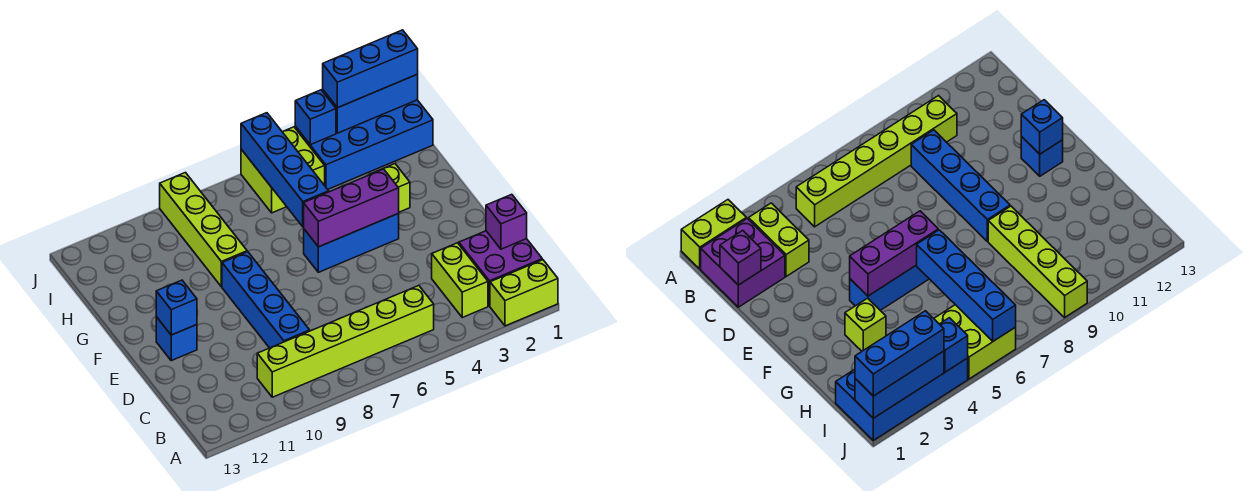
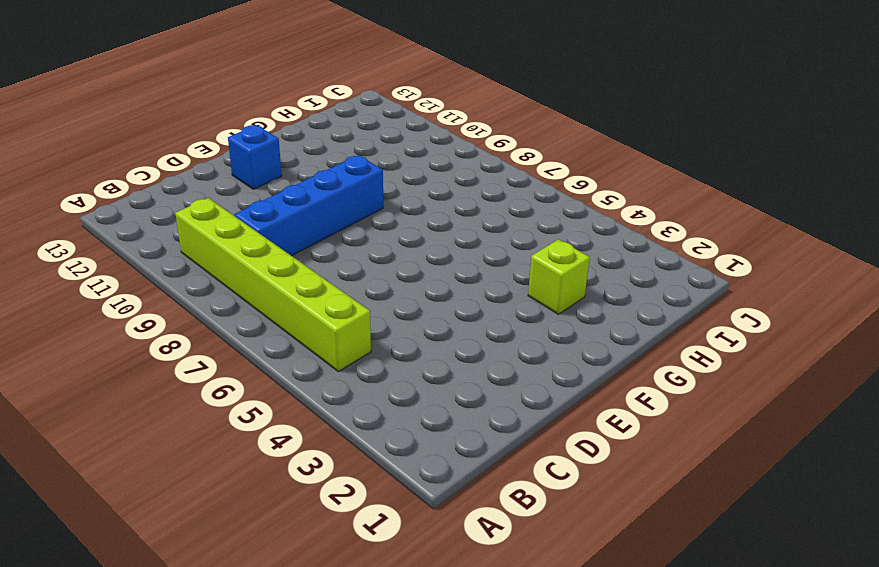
none -> lime 1x2 brick [490,260,558,326]
none -> purple 2x2 brick [459,231,542,306]
none -> lime 1x2 brick [432,243,488,317]

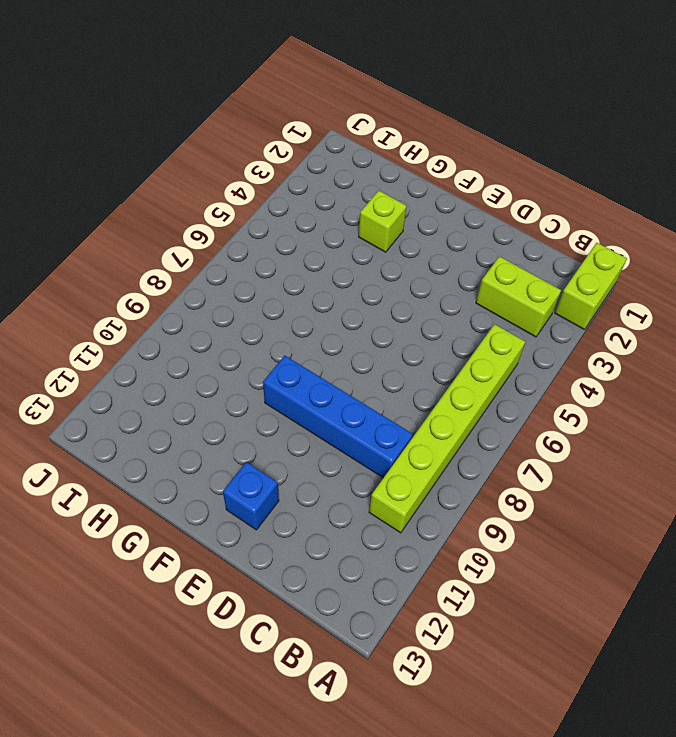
none -> purple 2x2 brick [459,231,542,306]
none -> blue 1x3 brick [304,214,399,272]
none -> lime 1x4 brick [160,173,247,287]

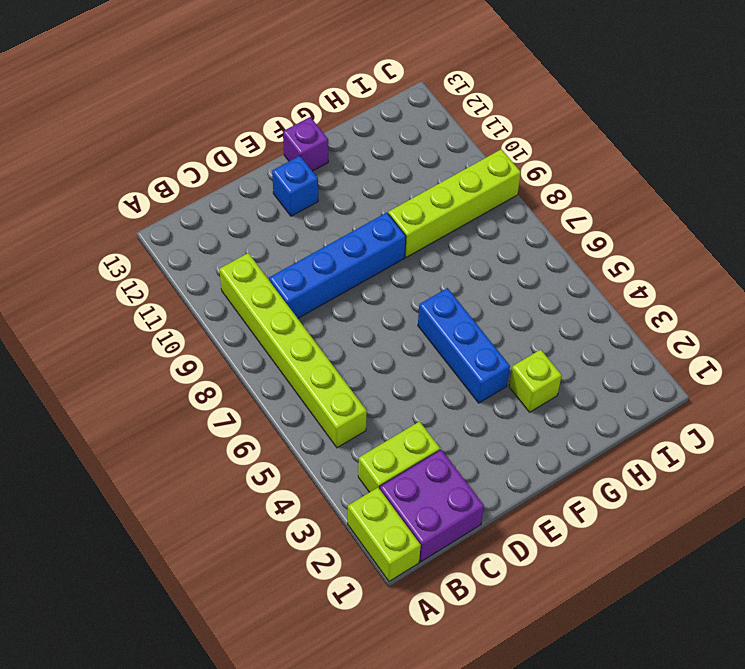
purple 1x1 brick [283,117,328,171] -> purple 1x1 brick moved to [486,194,527,249]
none -> blue 2x4 brick [295,100,433,189]
none -> lime 2x2 brick [241,127,325,213]
none -> blue 1x1 brick [156,280,197,335]

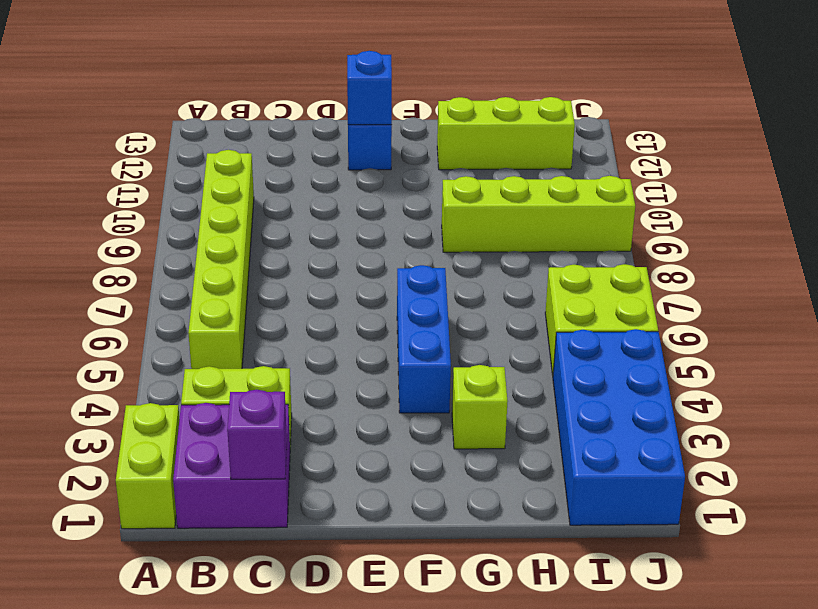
lime 1x3 brick [437,97,575,170] -> none
none -> blue 1x4 brick [222,252,310,348]
none -> purple 1x3 brick [304,169,399,247]
none -> blue 1x4 brick [241,113,329,227]

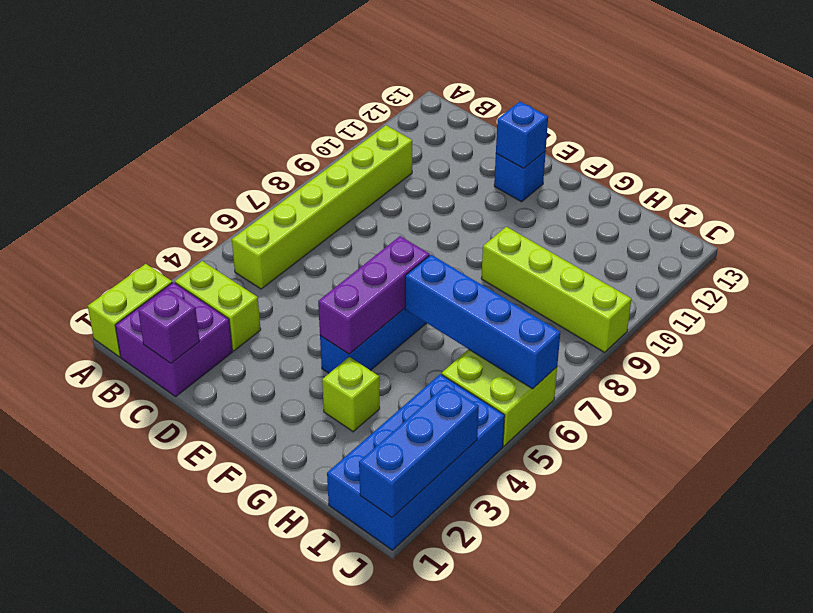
none -> blue 1x4 brick [222,252,310,348]
none -> blue 1x1 brick [295,90,336,145]
none -> blue 1x3 brick [323,30,418,108]

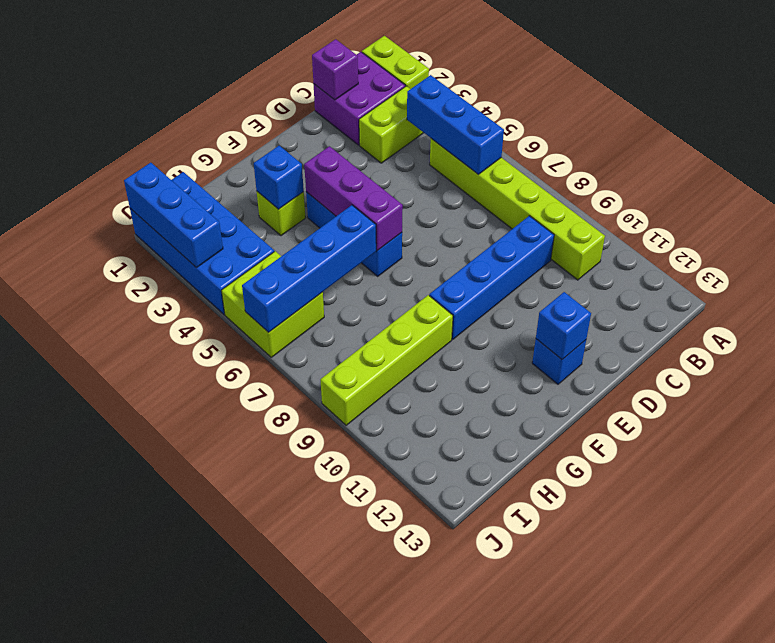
blue 1x3 brick [407,75,504,174] -> blue 1x3 brick moved to [323,30,418,108]
blue 1x1 brick [254,146,304,209] -> blue 1x1 brick moved to [295,90,336,145]

